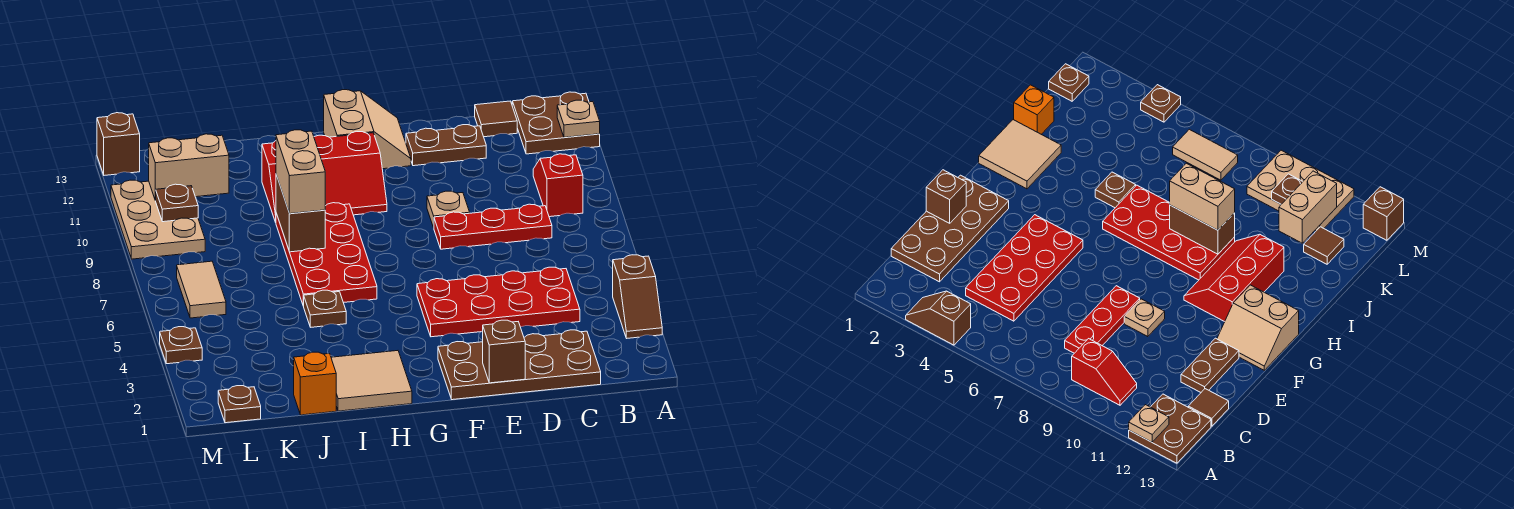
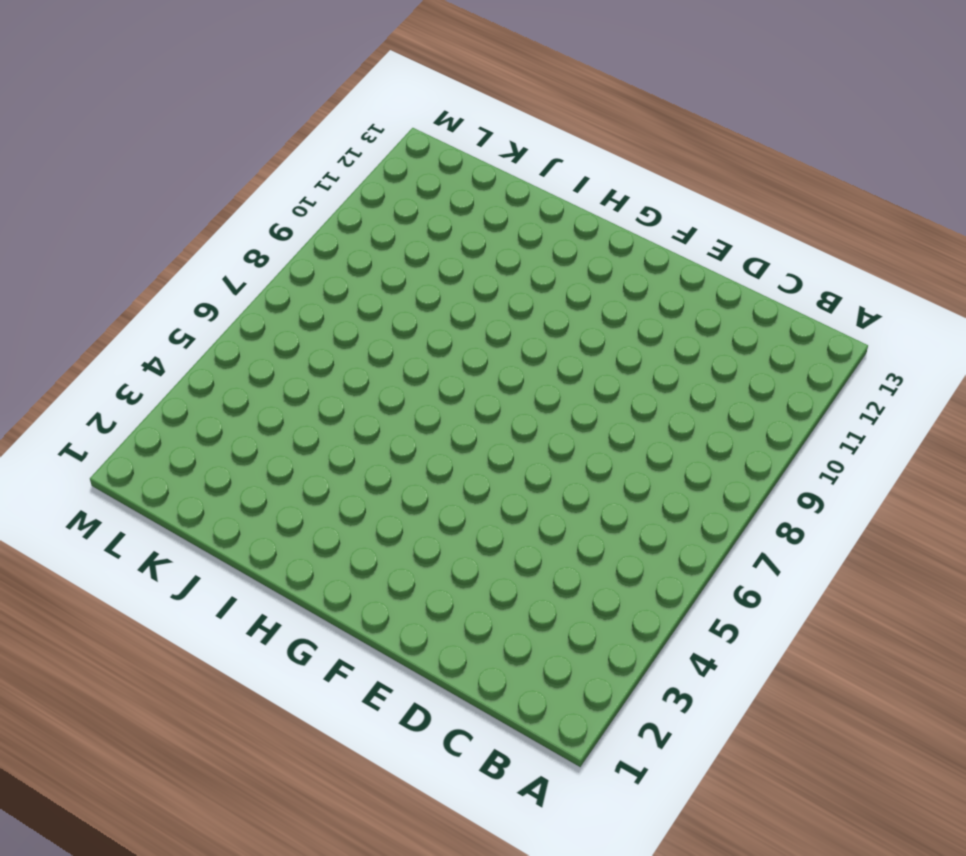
none -> brown 1x2 slope [613,255,662,338]
none -> brown 2x2 plate [512,92,600,154]
none -> red 1x2 slope [533,154,583,217]

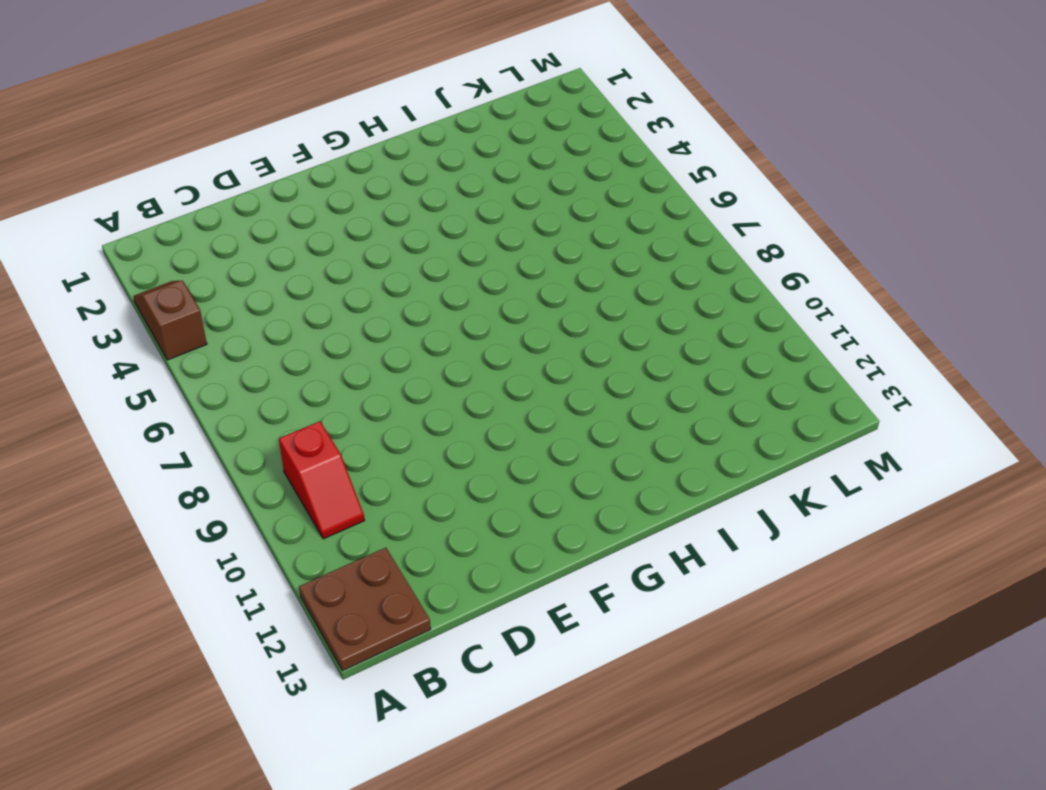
none -> brown 2x4 plate [438,330,601,400]
none -> red 2x4 plate [417,267,580,337]
none -> red 1x3 plate [434,204,552,249]

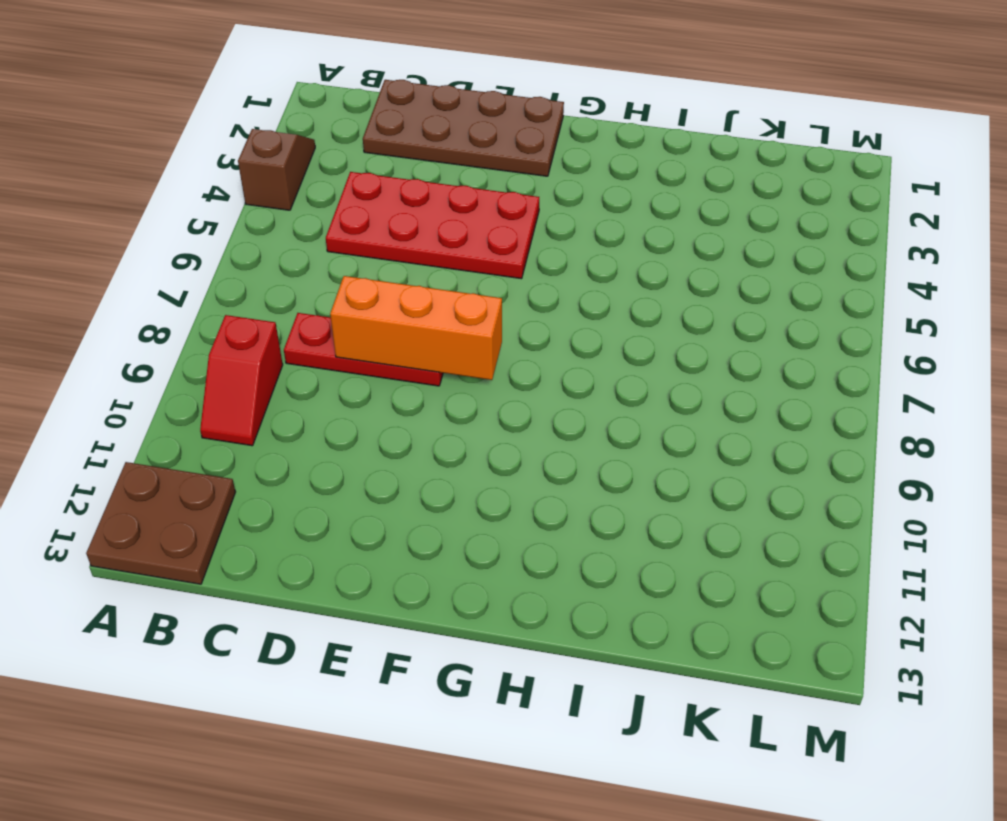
orange 1x3 brick [330,276,502,380] -> none
none -> brown 1x1 tile [475,101,517,137]
none -> brown 1x2 plate [406,125,486,166]
none -> tan 1x1 plate [427,191,470,228]

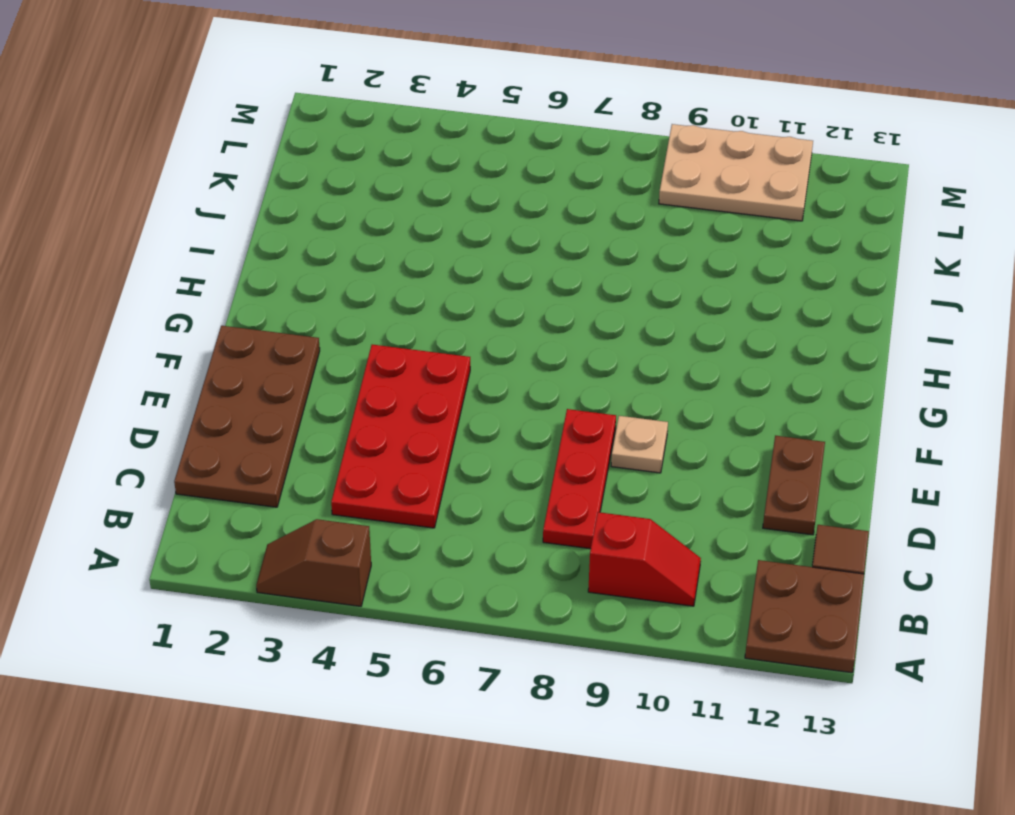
none -> tan 2x2 slope [324,90,411,169]
none -> red 2x3 slope [262,132,387,222]
none -> tan 2x2 tile [331,351,412,411]

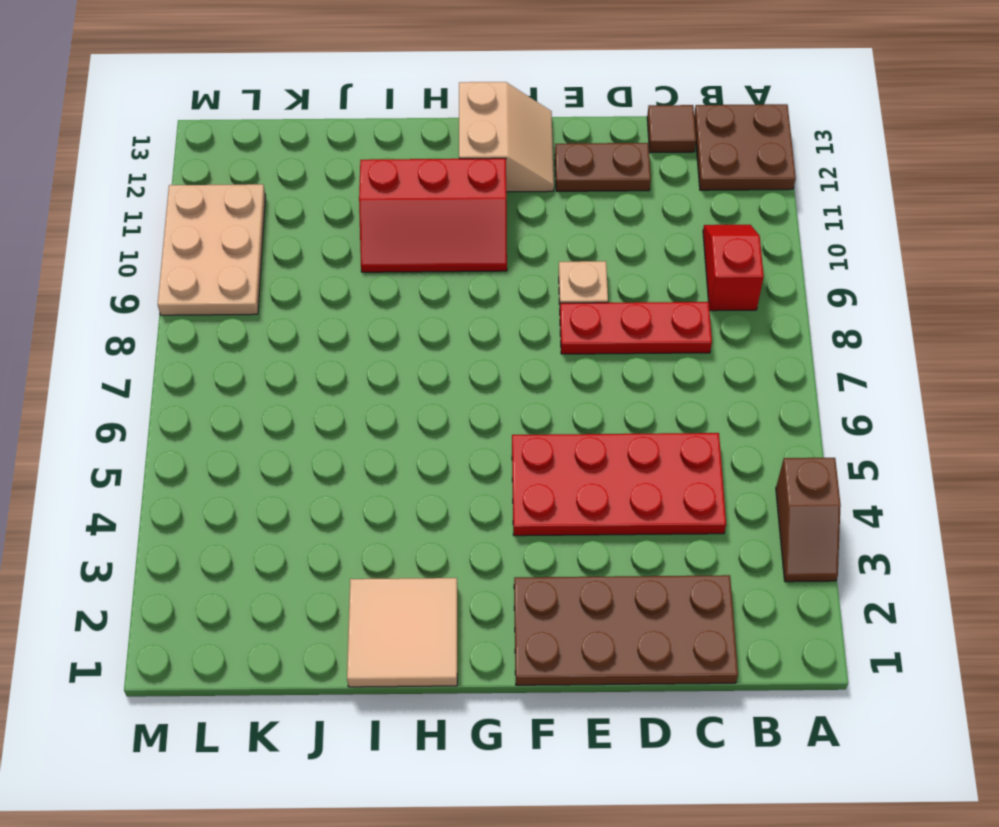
none -> red 2x4 plate [276,203,377,306]
none -> brown 1x1 plate [304,290,346,327]
none -> orange 1x1 brick [294,352,336,415]

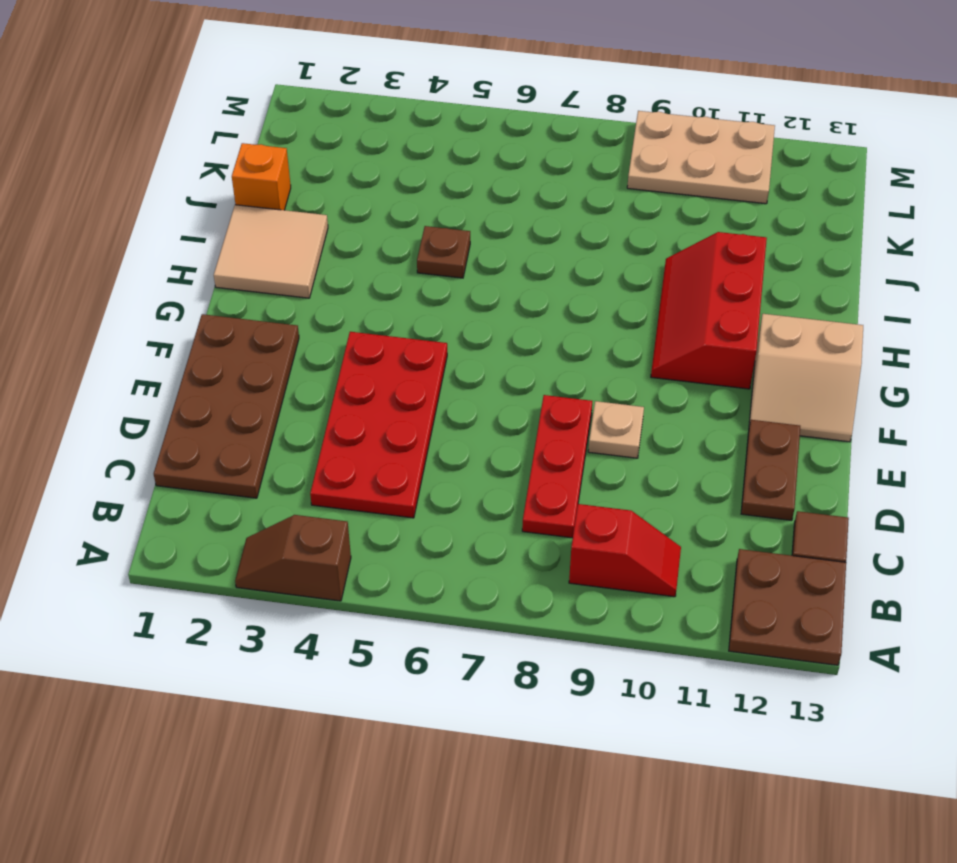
none -> red 2x4 plate [276,203,377,306]
none -> brown 1x1 tile [1304,227,1344,264]
none -> brown 1x1 plate [218,386,261,423]

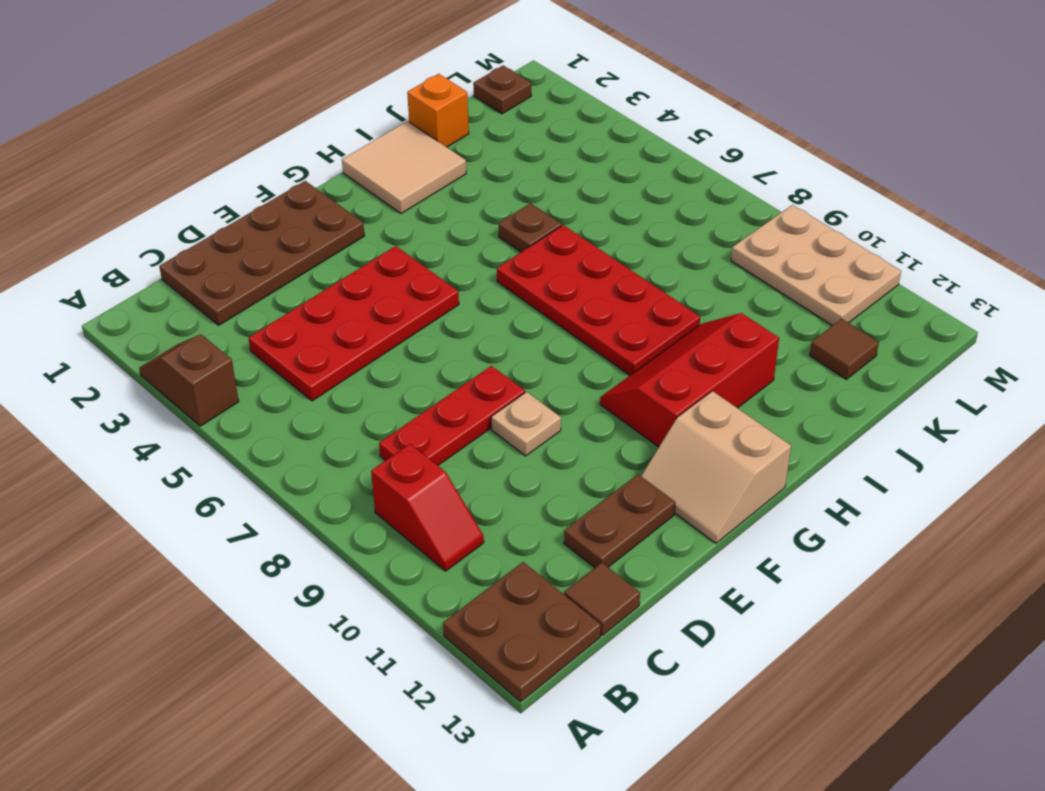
none -> tan 1x2 tile [177,261,226,318]
none -> brown 1x1 plate [160,327,202,364]
none -> brown 1x1 brick [97,113,140,175]

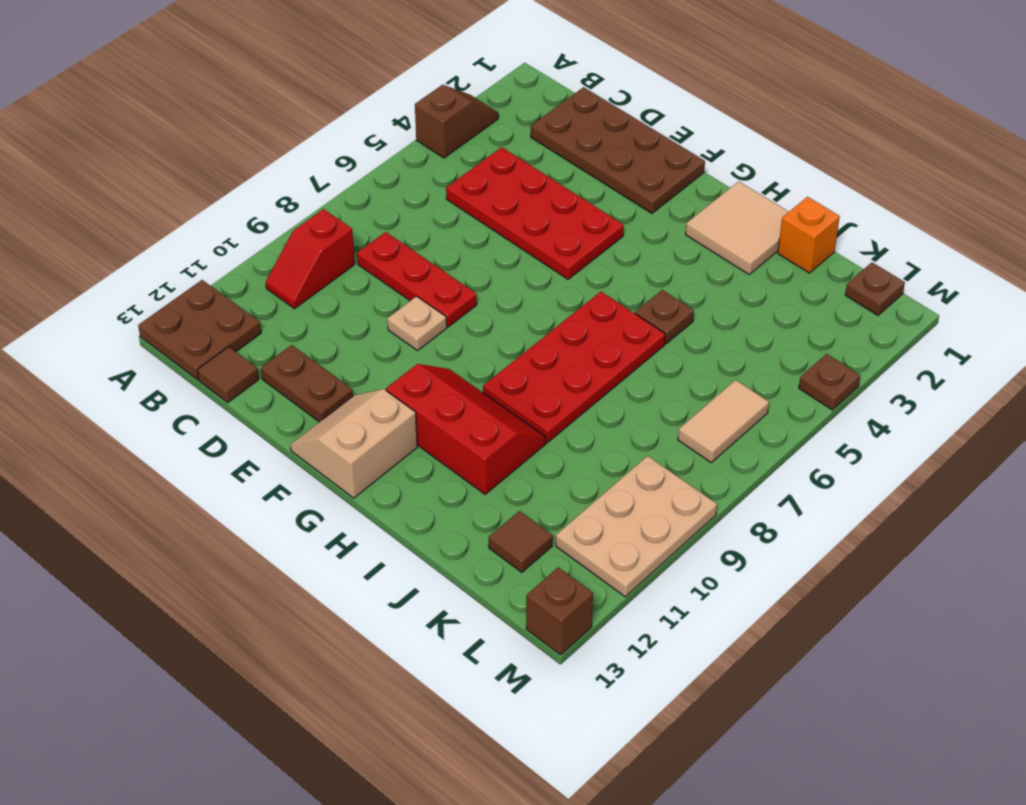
none -> tan 1x1 plate [557,100,600,137]
none -> brown 1x1 brick [483,320,525,383]
none -> brown 1x2 brick [276,175,325,252]

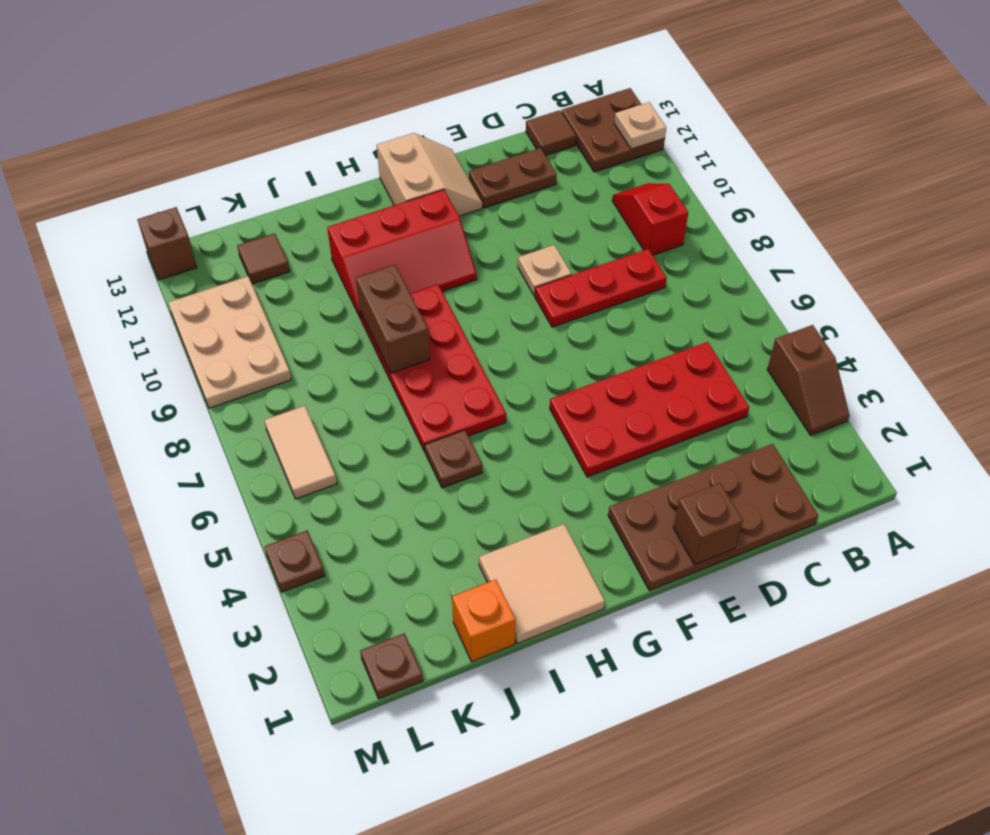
none -> tan 1x2 brick [149,134,229,200]
none -> brown 1x1 plate [155,184,198,222]
none -> tan 1x2 brick [276,130,325,214]

